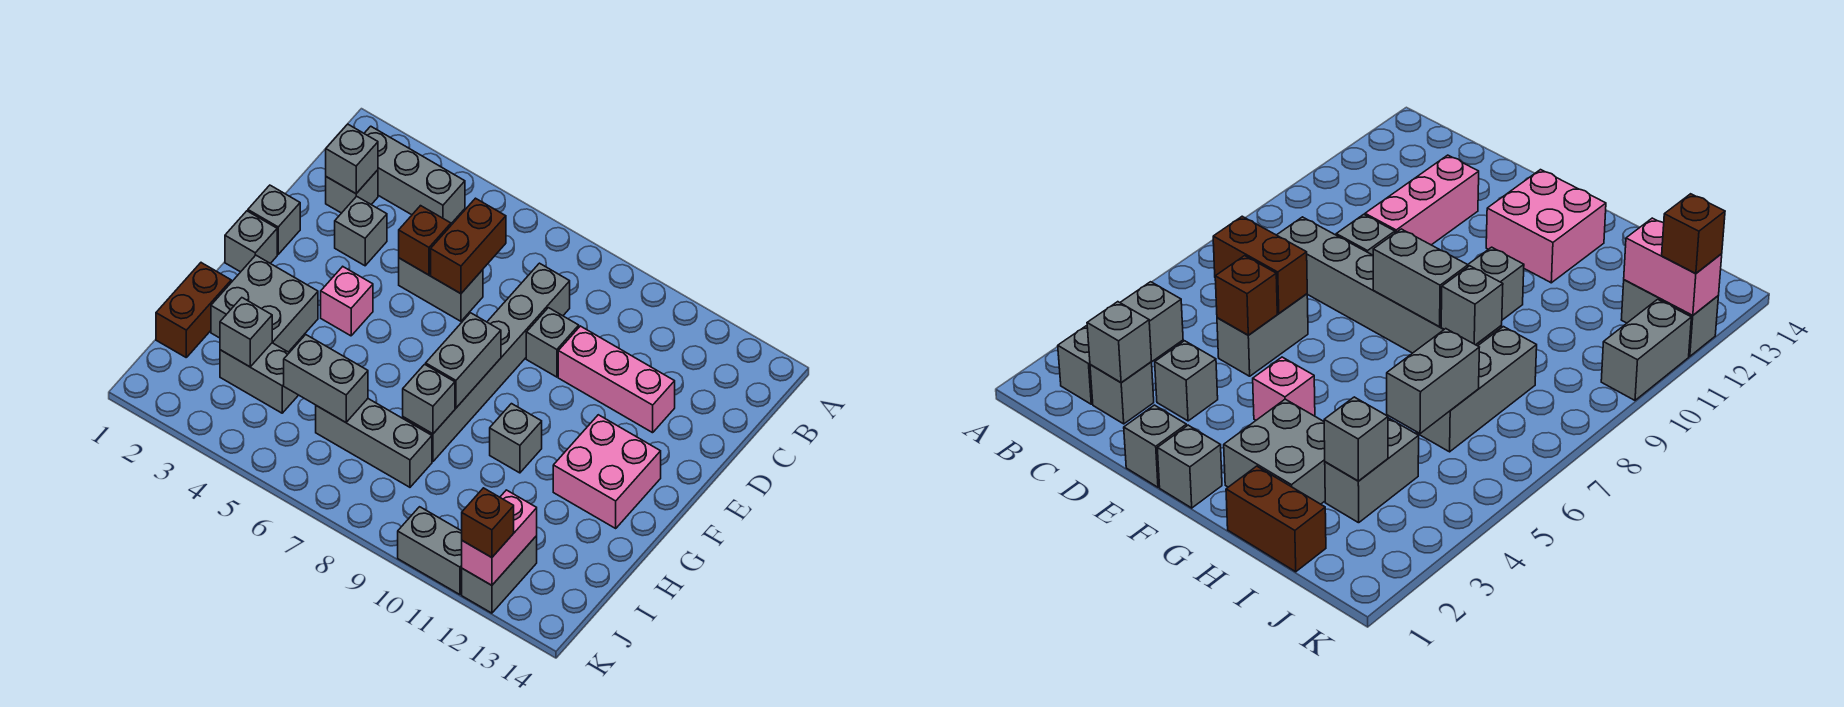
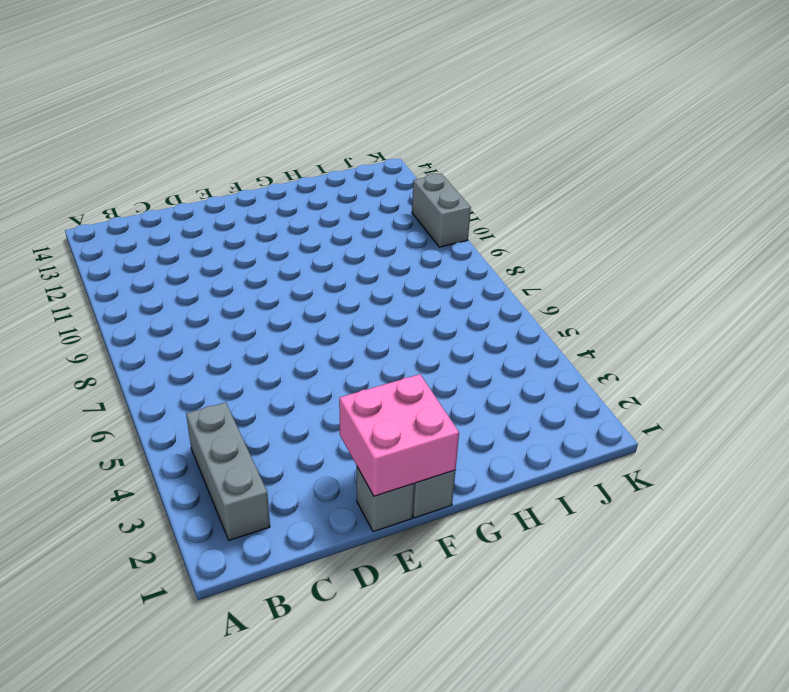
pink 2x2 brick [339,374,459,496] -> pink 2x2 brick moved to [553,415,661,528]
none -> grey 1x1 brick [326,170,378,213]
none -> grey 1x6 brick [403,263,570,462]
none -> grey 1x1 brick [335,196,387,266]

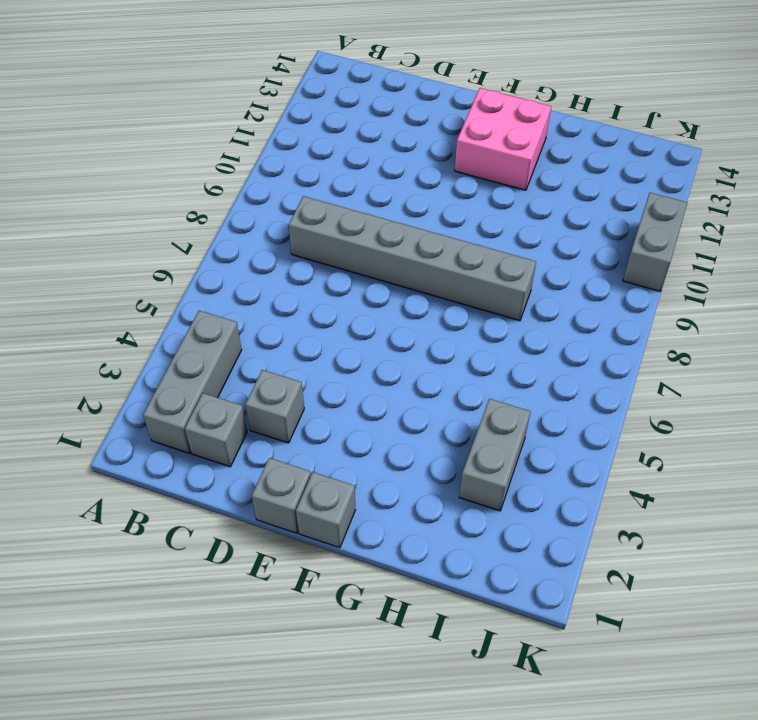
none -> grey 1x2 brick [399,258,483,321]
none -> grey 1x1 brick [526,308,579,377]
none -> pink 1x3 brick [558,326,675,433]

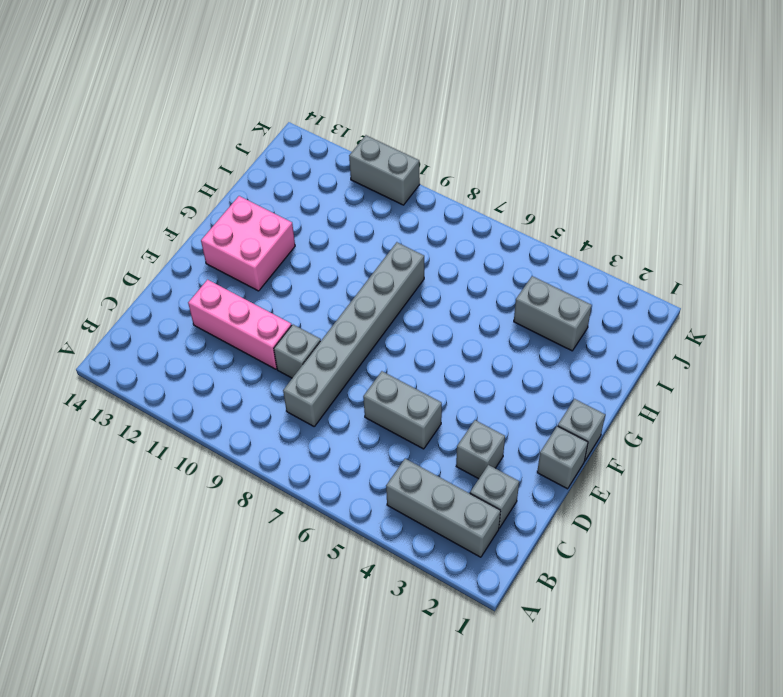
none -> pink 1x1 brick [321,267,373,336]
none -> grey 2x2 brick [211,255,318,352]
none -> grey 1x1 brick [490,404,542,473]

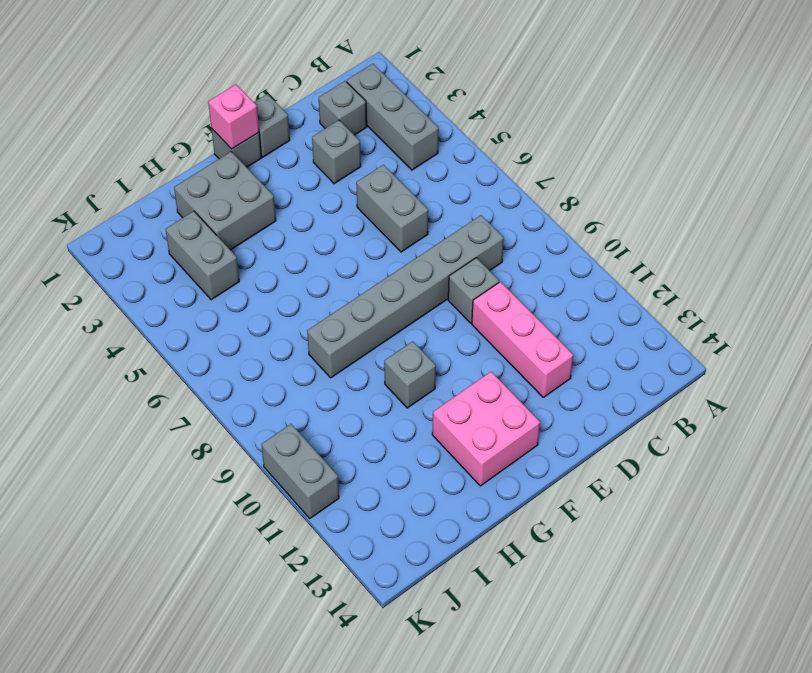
pink 1x1 brick [208,85,259,149] -> pink 1x1 brick moved to [321,267,373,336]
none -> brown 1x2 brick [156,263,231,357]
none -> grey 1x3 brick [316,399,432,487]
none -> grey 1x2 brick [462,536,537,613]

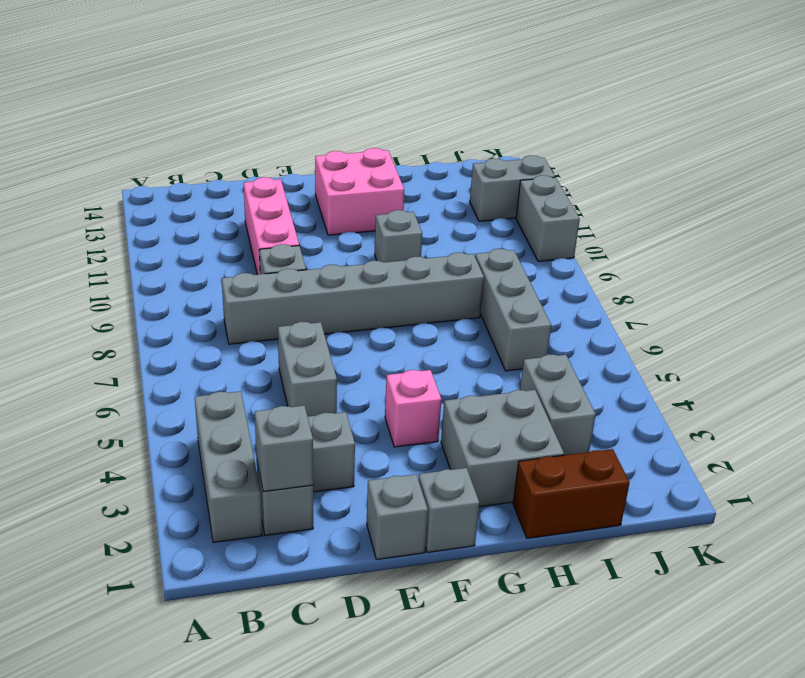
none -> brown 1x2 brick [431,198,506,294]
none -> brown 1x1 brick [399,206,451,275]
none -> grey 1x2 brick [426,313,501,408]

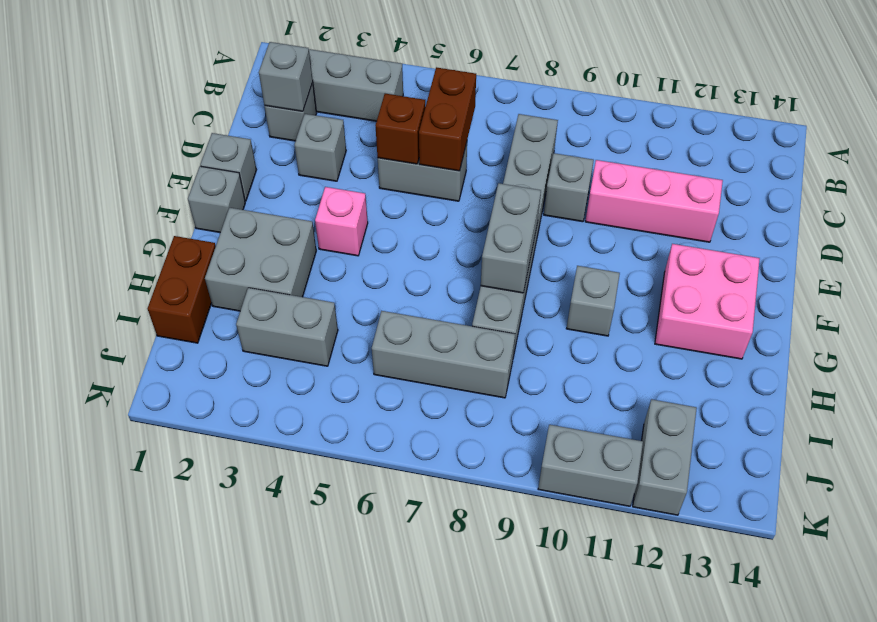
none -> grey 1x1 brick [403,364,455,434]
none -> grey 1x1 brick [220,298,272,367]
none -> grey 1x2 brick [284,335,368,422]

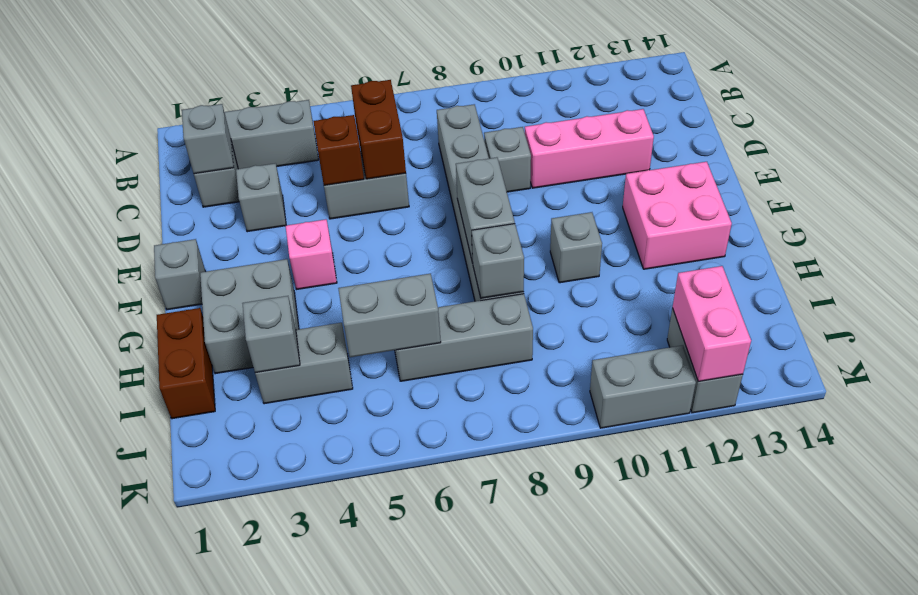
none -> grey 1x1 brick [248,185,300,254]
none -> brown 1x1 brick [462,488,514,558]

